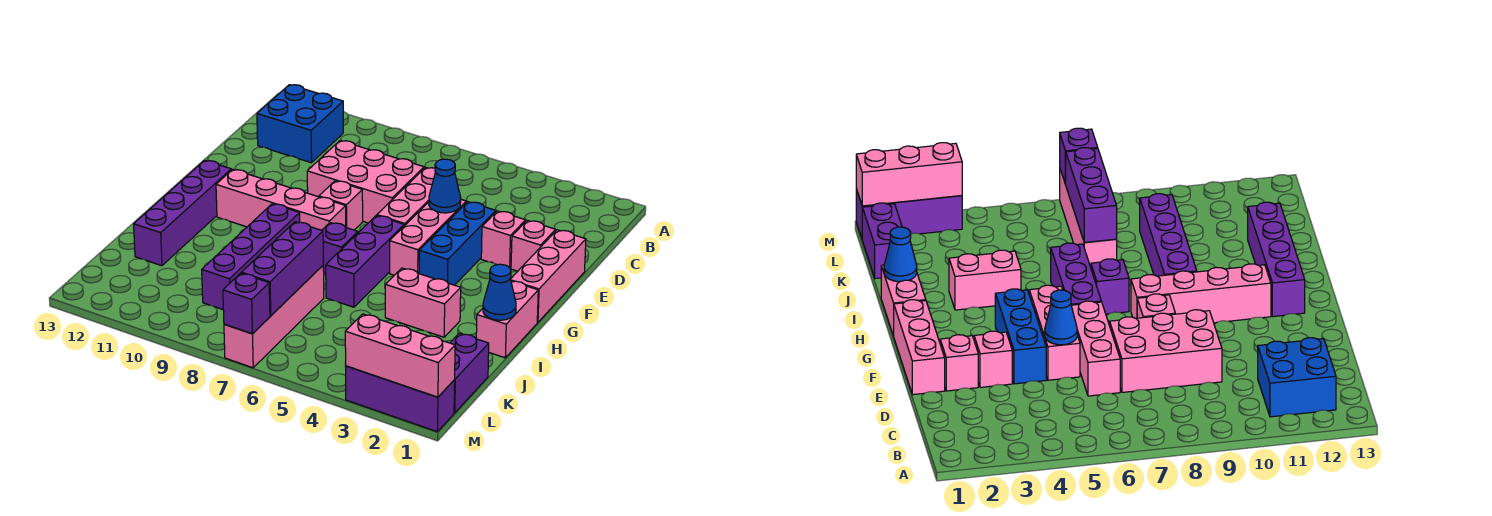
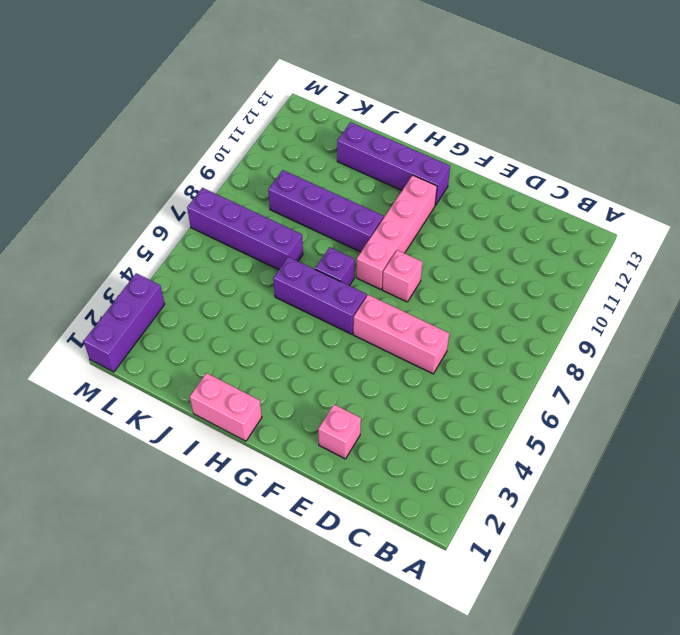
purple 1x4 brick [187,188,303,270] -> pink 1x4 brick [224,266,324,368]
none -> blue 2x2 brick [257,85,343,163]
none -> pink 2x3 brick [307,141,424,223]
none -> pink 1x3 brick [511,230,586,322]

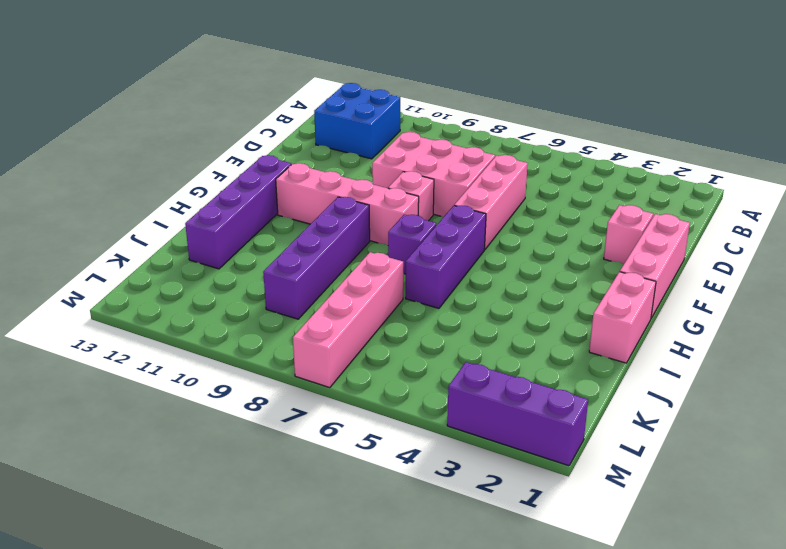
none -> pink 1x1 brick [481,211,526,268]
none -> blue 1x3 brick [419,202,496,285]
none -> pink 1x3 brick [390,200,466,275]

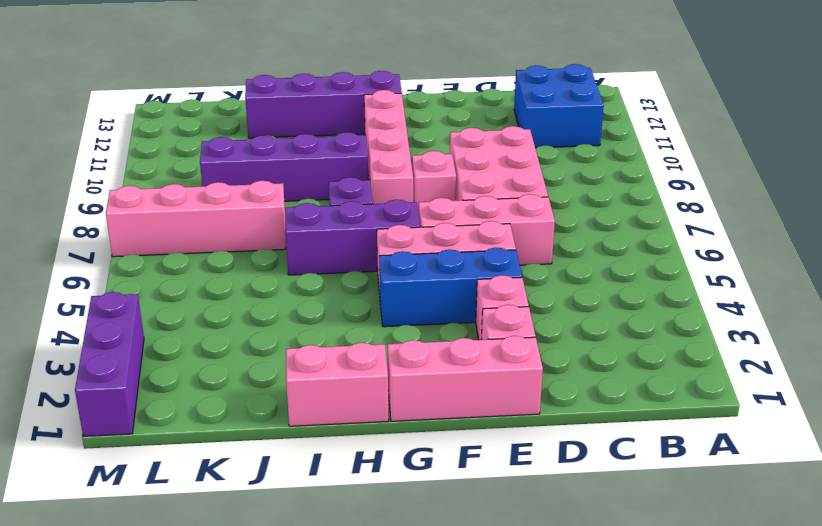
none -> pink 1x2 brick [385,268,461,337]
none -> purple 1x2 brick [450,333,489,413]
none -> blue 1x1 cone [429,159,461,213]

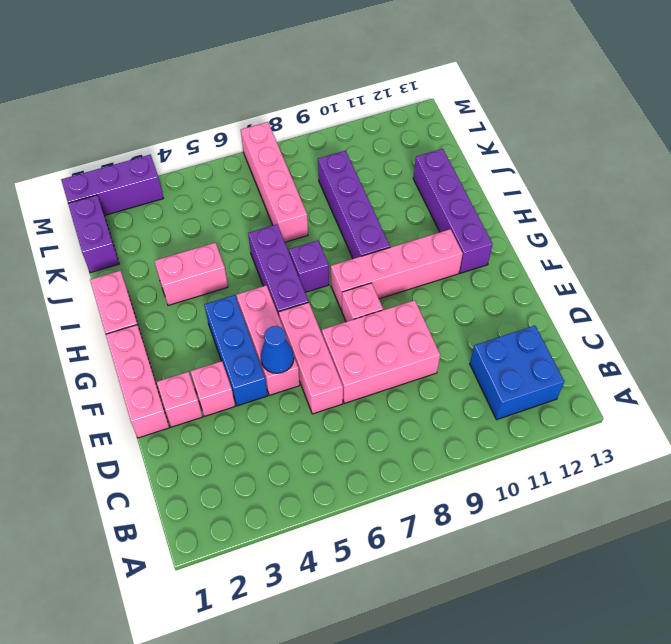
none -> blue 1x1 cone [483,264,516,320]
none -> purple 1x3 brick [241,222,323,316]
none -> pink 1x3 brick [345,314,455,397]

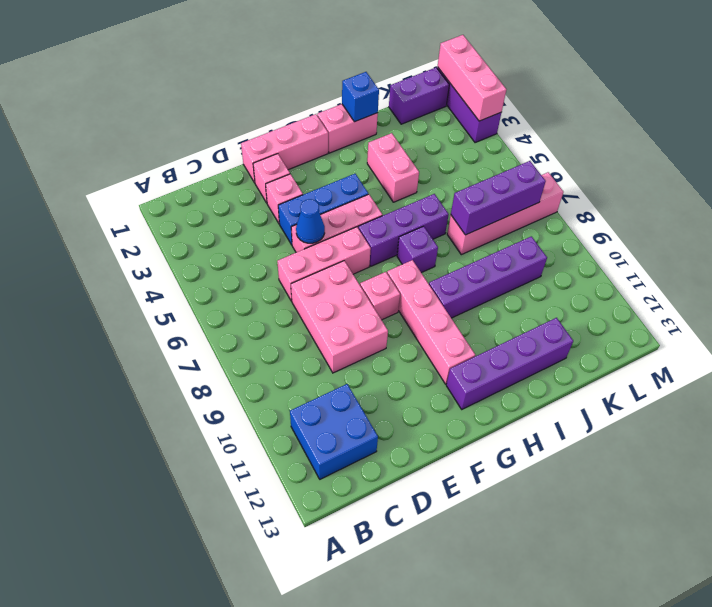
blue 1x1 brick [342,72,379,122] -> blue 1x1 cone [483,264,516,320]
none -> purple 1x1 brick [223,273,270,334]

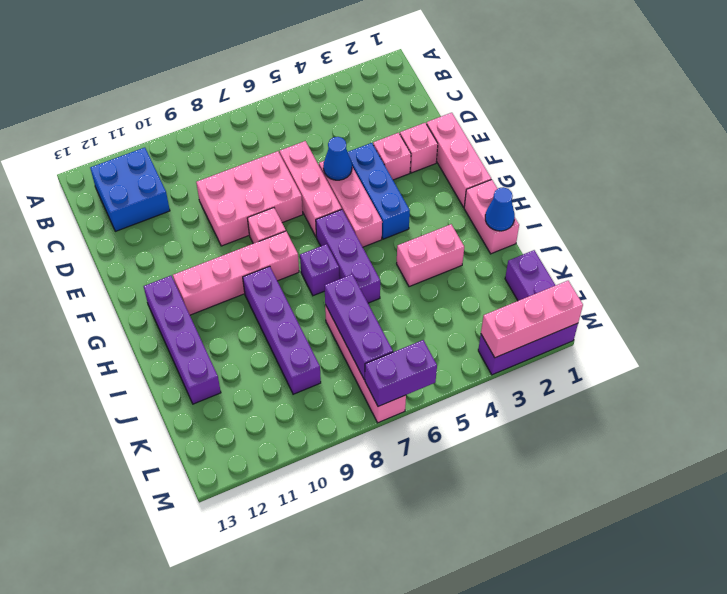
purple 1x2 brick [365,340,437,406] -> purple 1x1 brick [223,273,270,334]

